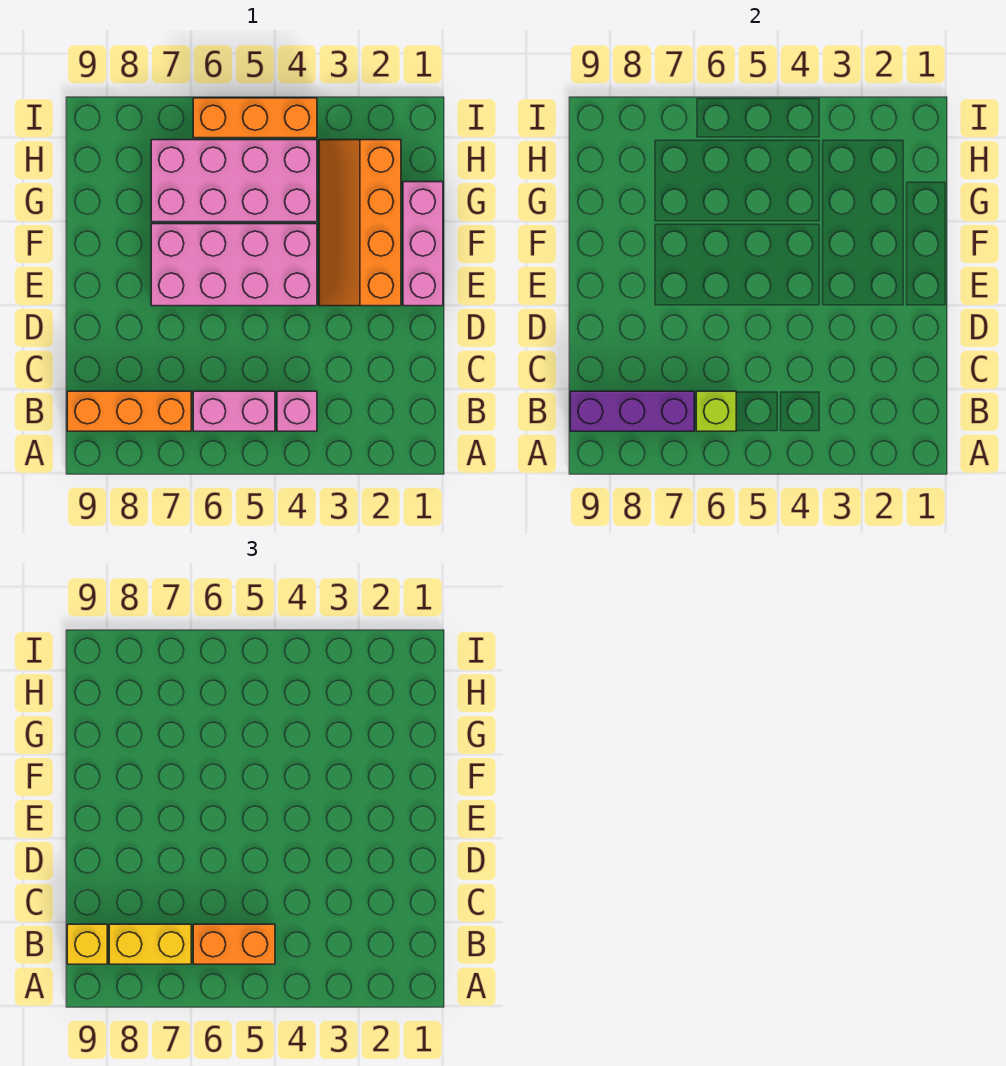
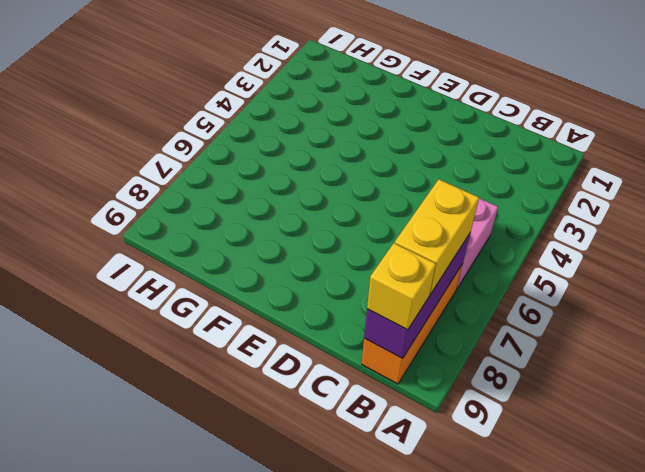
none -> pink 1x1 brick [277,391,317,431]
none -> pink 1x3 brick [403,182,443,306]
none -> orange 2x4 slope [319,140,401,306]

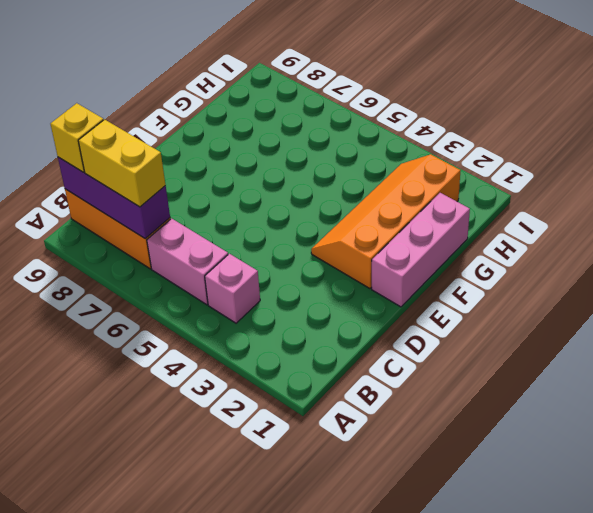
none -> pink 2x4 brick [151,224,317,306]
none -> pink 2x4 brick [151,140,317,222]
none -> orange 1x3 brick [193,98,317,138]

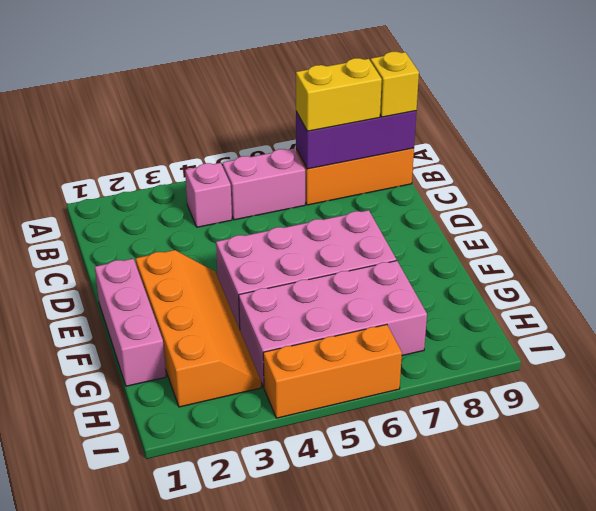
none -> lime 1x1 brick [696,391,736,431]
none -> orange 1x2 brick [193,924,275,964]

